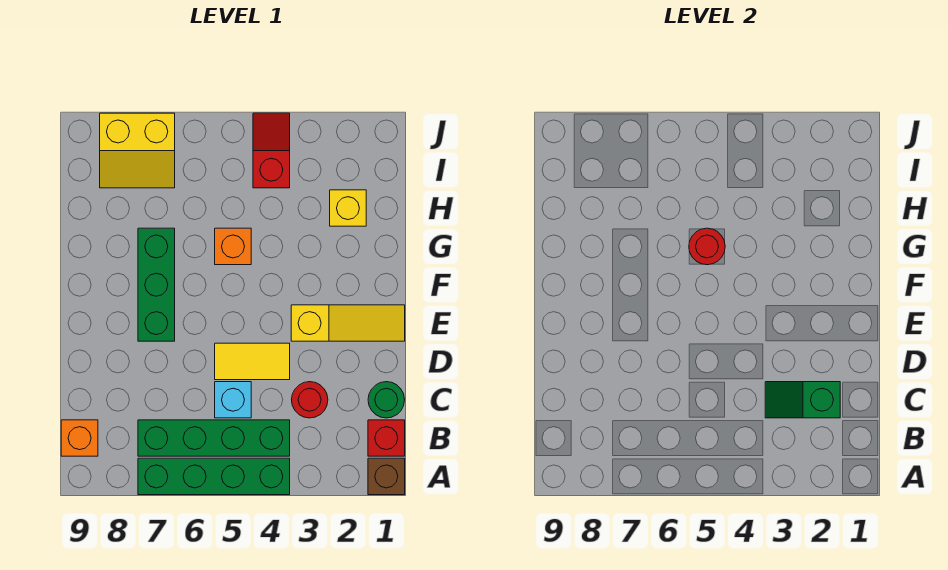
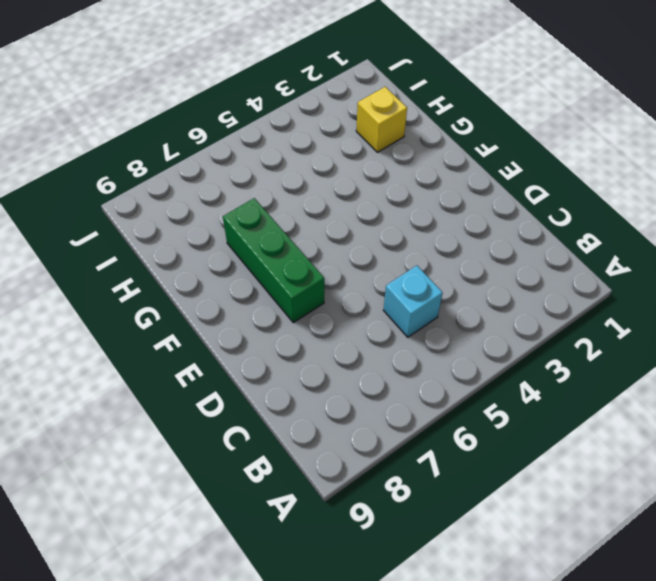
none -> brown 1x1 brick [368,458,405,495]
none -> green 1x4 brick [138,458,290,495]
none -> red 1x1 brick [368,420,405,456]

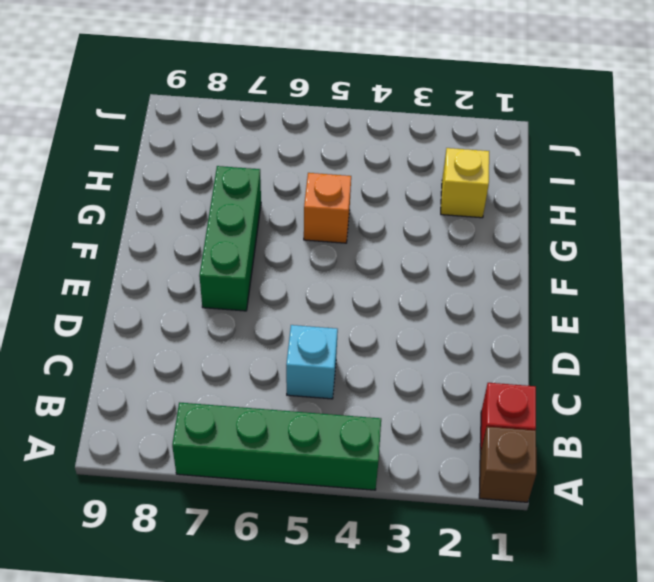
none -> green 1x4 brick [138,420,290,456]
none -> orange 1x1 brick [61,420,98,456]
none -> green 1x1 round brick [368,382,405,418]

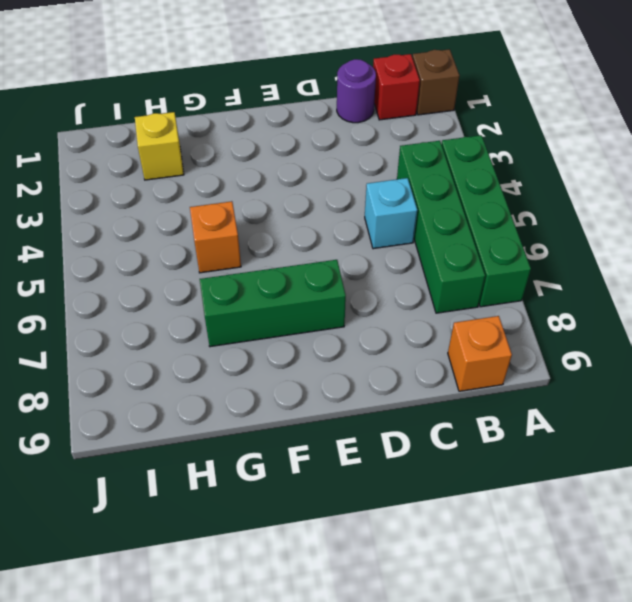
purple 1x1 round brick [337,59,376,123] -> green 1x1 round brick [368,382,405,418]
none -> red 1x1 round brick [292,382,328,418]
none -> yellow 1x2 tile [215,343,290,380]
none -> yellow 1x3 slope [291,305,405,341]

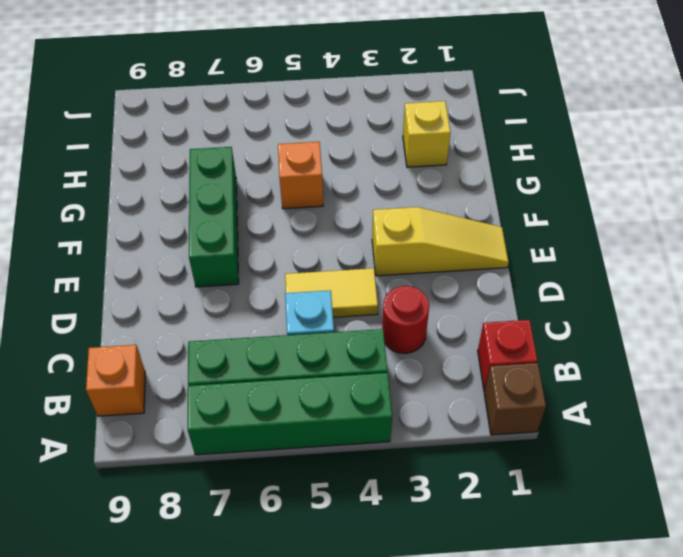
none -> green 1x1 round brick [368,382,405,418]
none -> red 1x2 slope [253,113,290,188]
none -> yellow 2x2 slope [100,113,175,188]

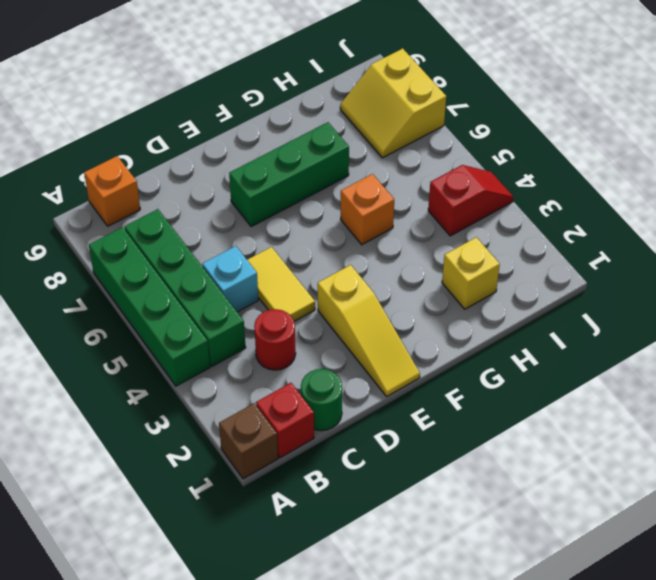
none -> green 1x2 slope [765,382,840,418]
none -> red 1x1 round brick [689,228,725,265]

